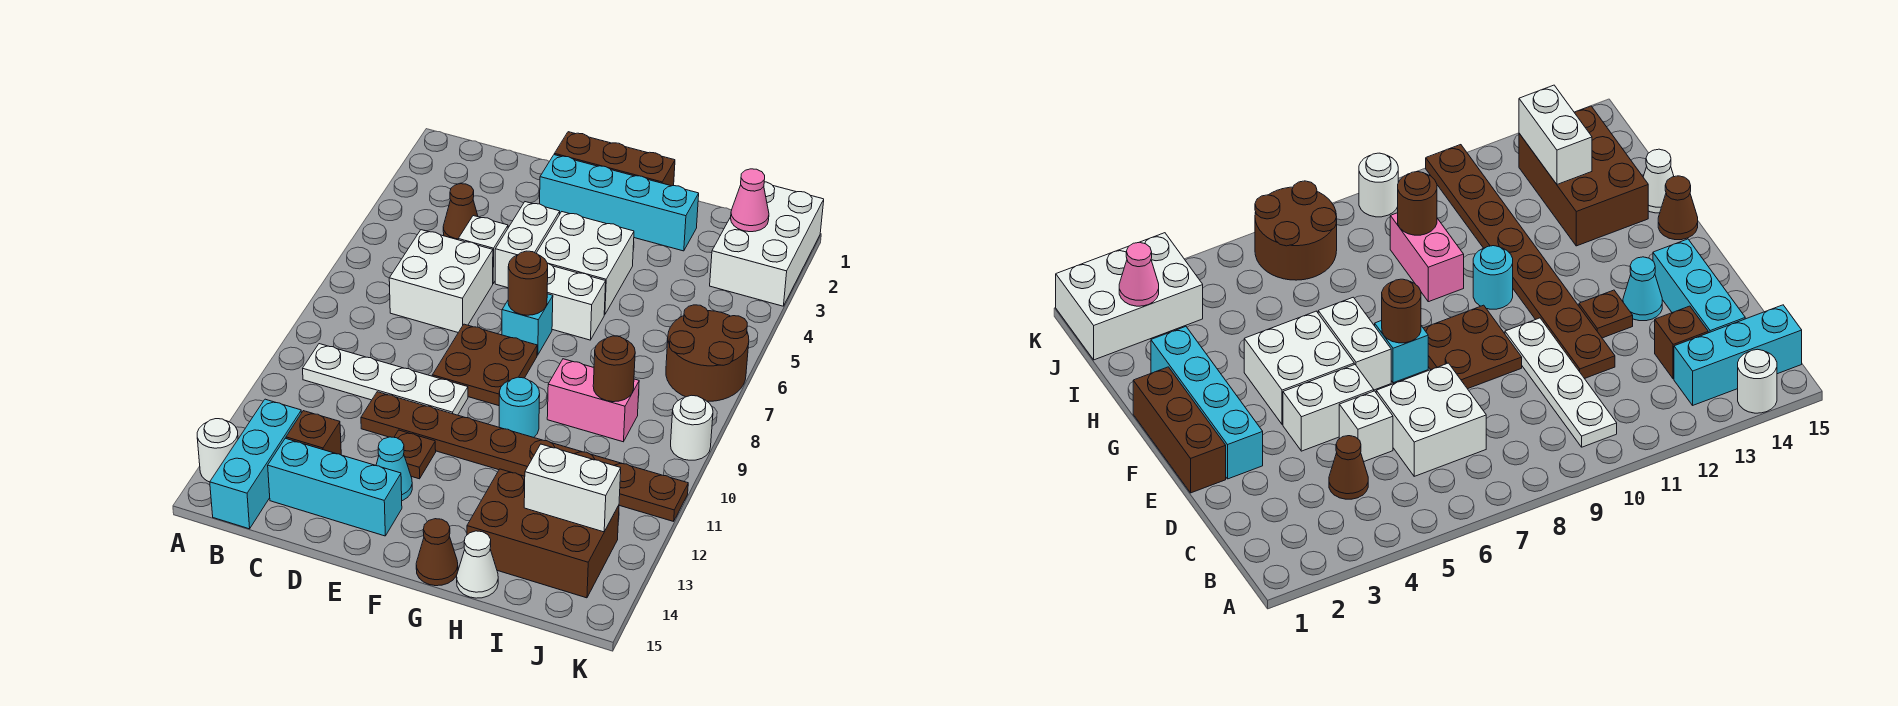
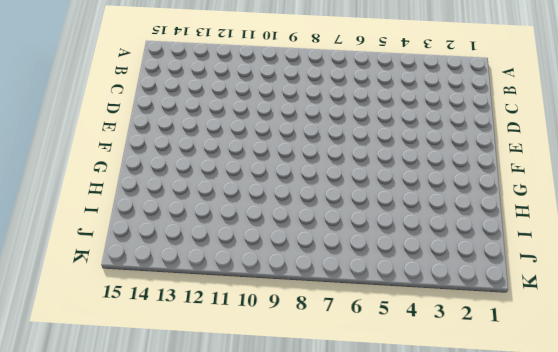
none -> white 1x1 round brick [197,419,238,482]
none -> white 1x4 plate [303,344,468,415]
none -> cyan 1x3 brick [210,399,301,529]
none -> brown 1x1 cone [443,184,478,240]

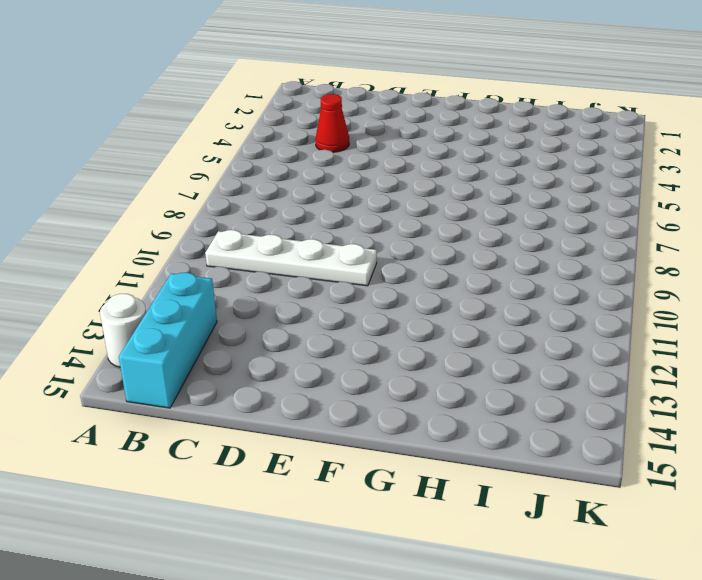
red 1x1 cone [315,94,349,152] -> brown 1x1 cone [443,184,478,240]
none -> white 2x2 brick [389,230,493,332]
none -> brown 1x1 brick [286,411,341,455]
none -> cyan 1x3 brick [268,438,402,536]
none -> white 1x1 brick [458,216,508,283]

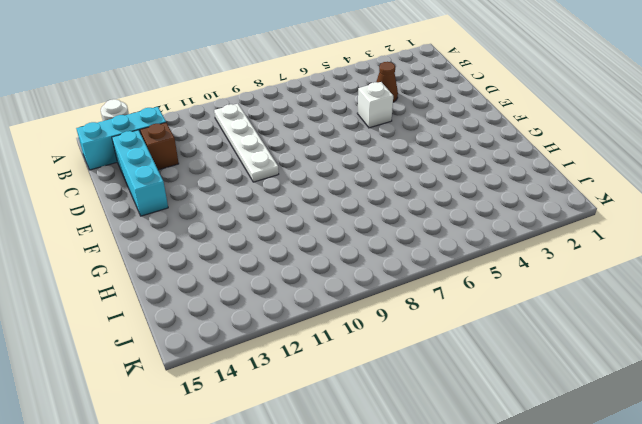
none -> white 2x2 brick [389,230,493,332]
none -> brown 1x8 plate [361,392,688,521]
none -> brown 1x3 brick [554,132,675,186]
none -> cyan 1x4 brick [540,155,699,251]

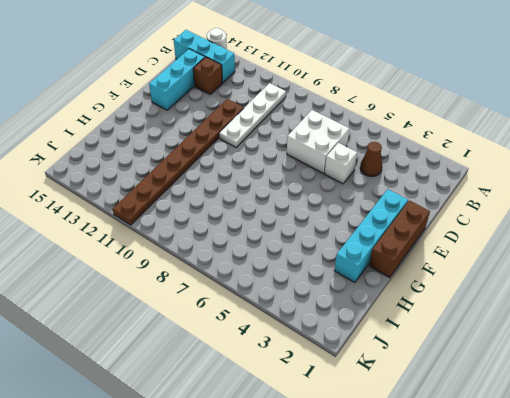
none -> white 1x2 brick [495,202,560,288]
none -> brown 2x2 plate [432,324,537,406]
none -> brown 1x1 plate [394,430,436,479]
none -> cyan 1x1 cone [376,437,412,501]

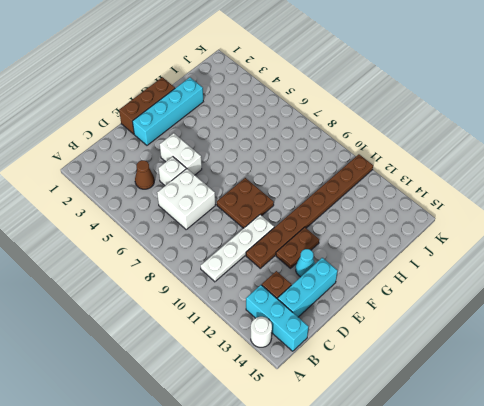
brown 1x2 plate [276,227,319,268] -> brown 1x1 plate [394,430,436,479]
none -> white 2x2 brick [536,212,634,315]
none -> white 1x2 brick [547,263,606,340]
none -> cyan 1x1 brick [502,294,553,355]
none -> cyan 1x1 round brick [499,377,540,437]

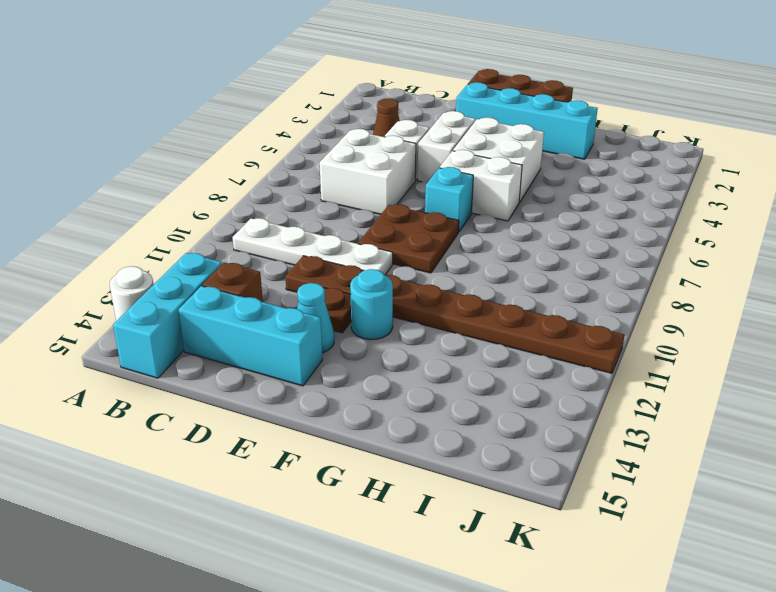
cyan 1x1 round brick [350,269,393,340] -> cyan 1x1 round brick moved to [499,377,540,437]
none -> brown 1x1 cone [416,519,458,586]
none -> pink 1x2 brick [547,359,639,442]
none -> brown 2x3 brick [467,469,619,598]
none -> white 1x1 cone [457,531,498,598]

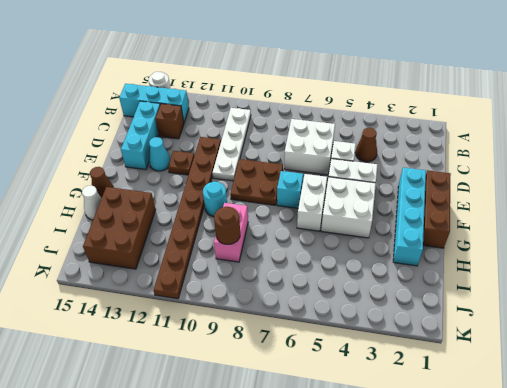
none -> white 2x3 brick [710,182,824,306]
none -> brown 2x2 round brick [666,305,749,401]
none -> white 1x1 round brick [671,395,713,460]
none -> brown 1x1 round brick [508,251,548,315]

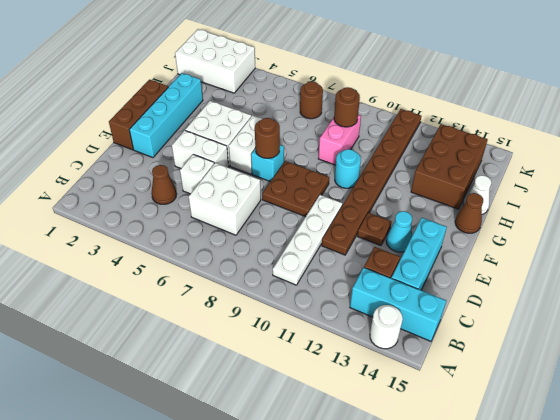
brown 1x1 round brick [300,82,323,119] -> brown 2x2 round brick [666,305,749,401]
none -> white 1x1 round brick [671,395,713,460]
none -> white 1x2 brick [524,444,621,532]
none -> pink 1x1 cone [731,169,769,232]

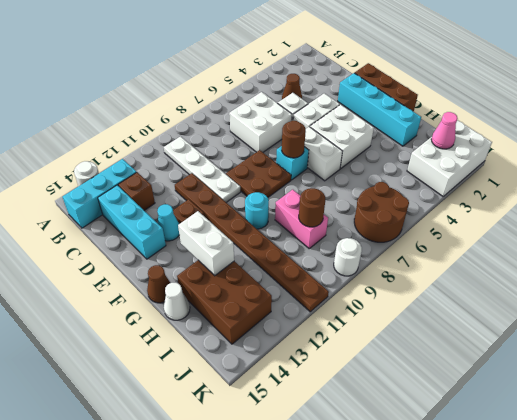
white 1x2 brick [178,211,234,276] -> white 1x2 brick moved to [524,444,621,532]

